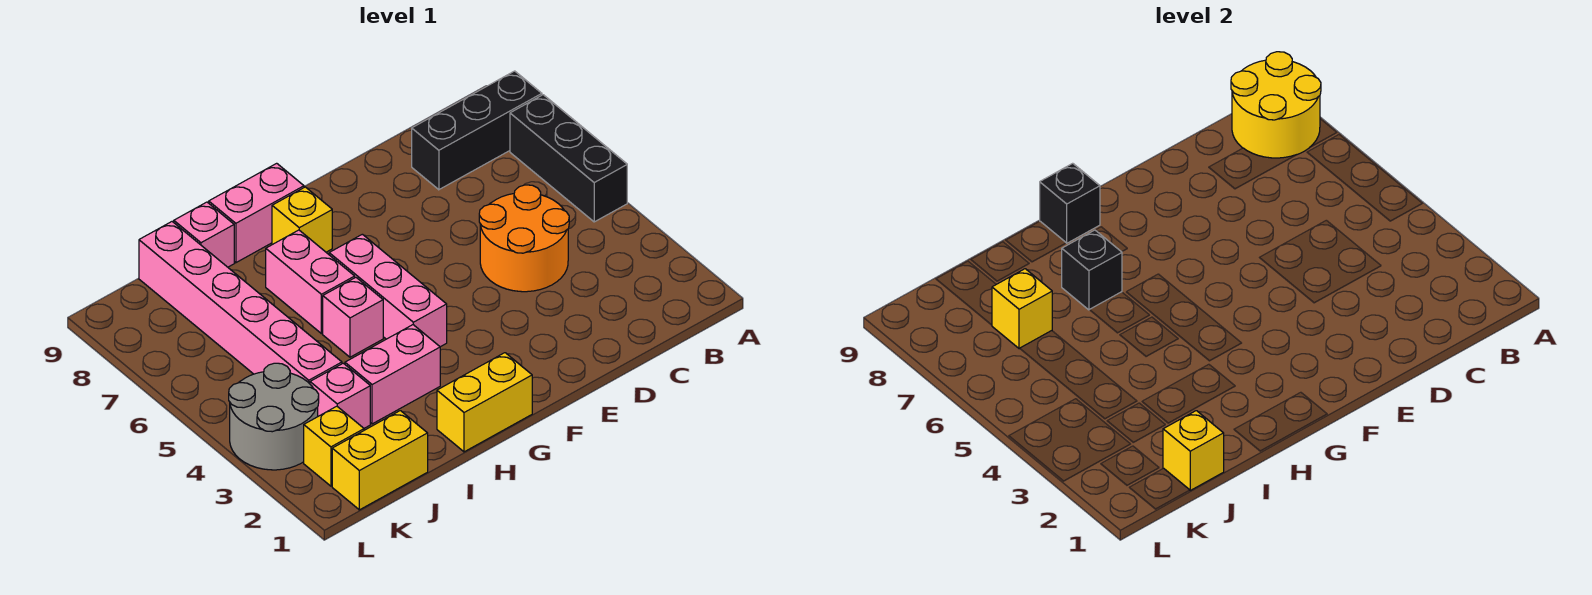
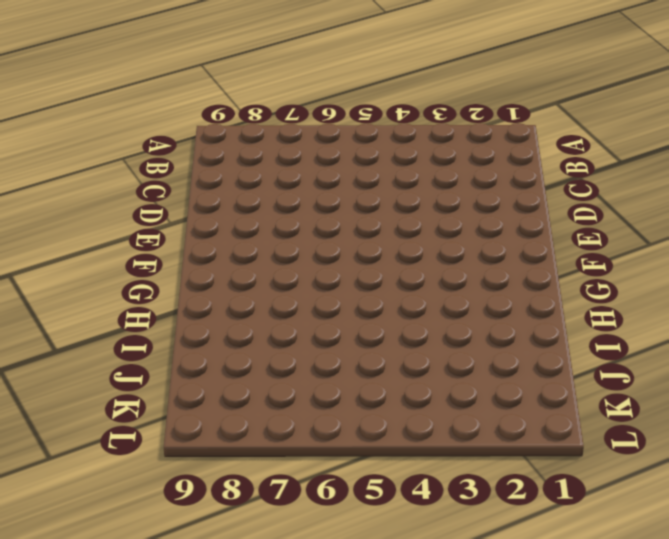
none -> black 1x3 brick [510,95,627,222]
none -> black 1x3 brick [412,71,542,190]
none -> orange 2x2 round brick [479,185,569,292]

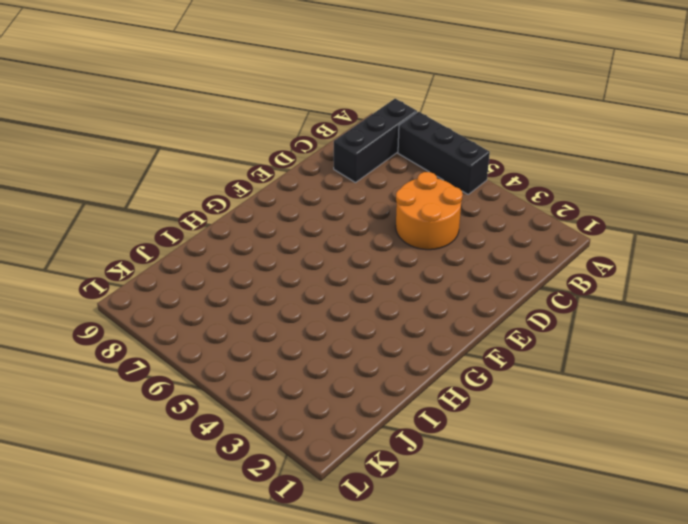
none -> yellow 1x2 brick [437,353,532,452]
none -> pink 1x3 brick [329,234,447,347]
none -> yellow 1x1 brick [272,187,332,252]

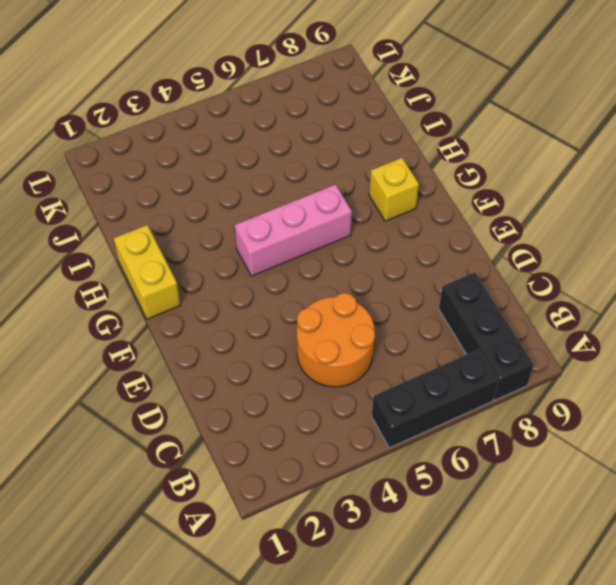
none -> pink 1x2 brick [209,163,304,263]
none -> pink 1x2 brick [345,325,440,424]
none -> pink 1x1 brick [323,277,383,357]

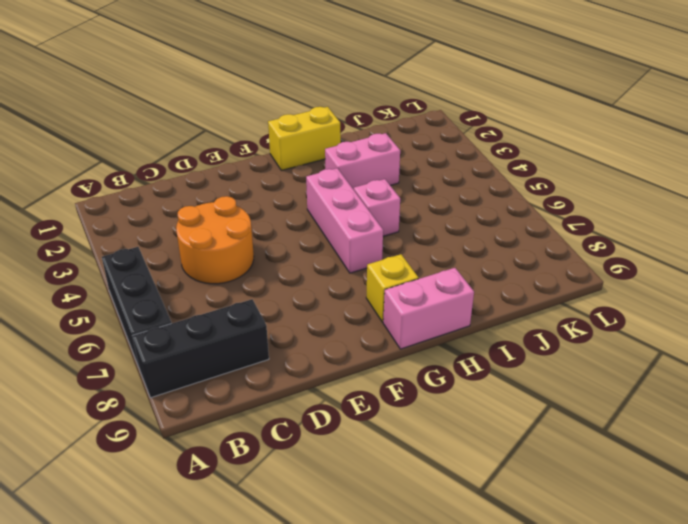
none -> pink 1x2 brick [266,230,355,334]
none -> pink 1x1 brick [174,202,234,267]
none -> yellow 1x2 brick [332,411,428,510]

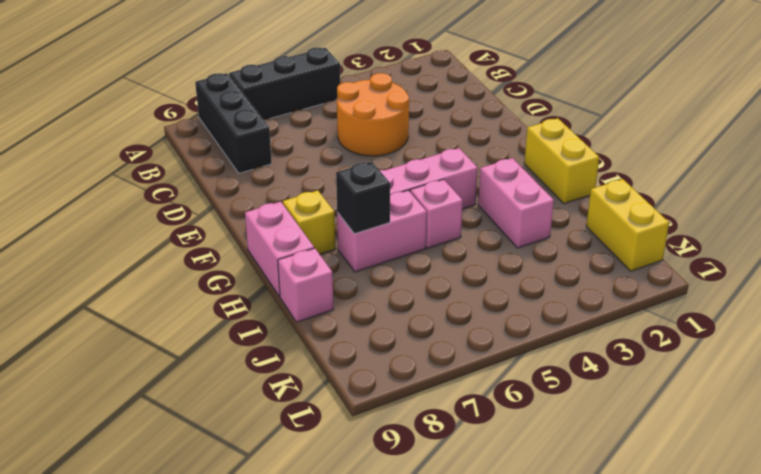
none -> pink 1x1 brick [310,363,370,428]
none -> pink 1x6 brick [139,222,342,384]
none -> yellow 1x1 brick [304,406,364,486]

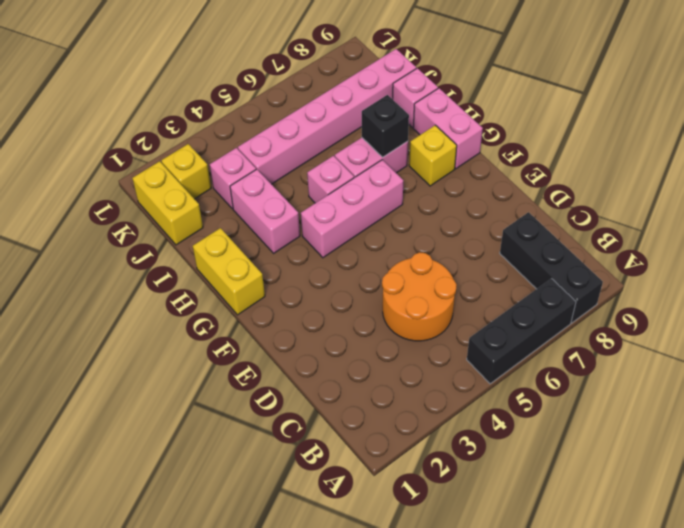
none -> grey 2x2 round brick [229,363,319,470]
none -> yellow 2x2 round brick [1231,52,1321,158]
none -> black 1x1 brick [1040,163,1100,243]

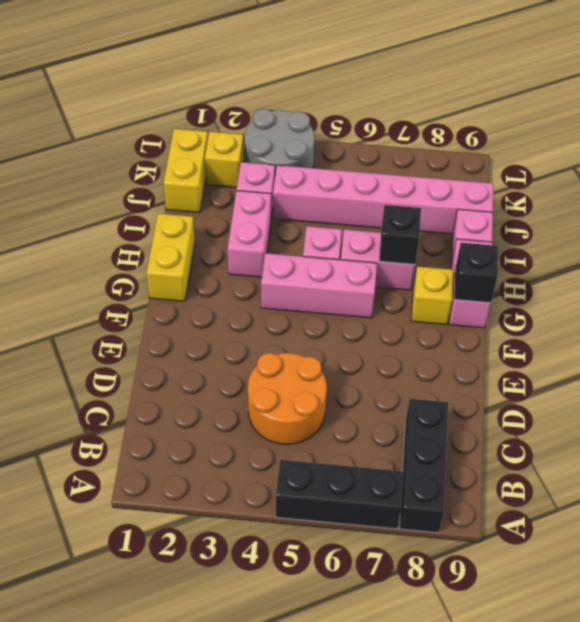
none -> yellow 2x2 round brick [1231,52,1321,158]
none -> yellow 1x1 brick [1163,411,1224,490]
none -> yellow 1x1 brick [992,269,1052,349]

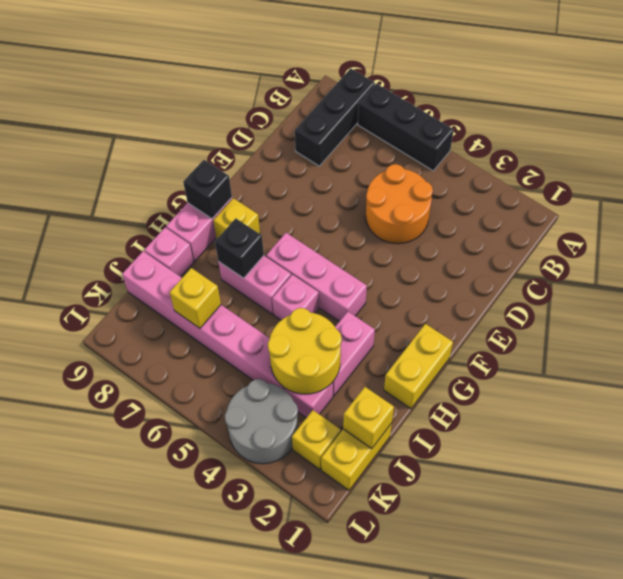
yellow 2x2 round brick [268,308,342,394] -> yellow 2x2 round brick moved to [1231,52,1321,158]

